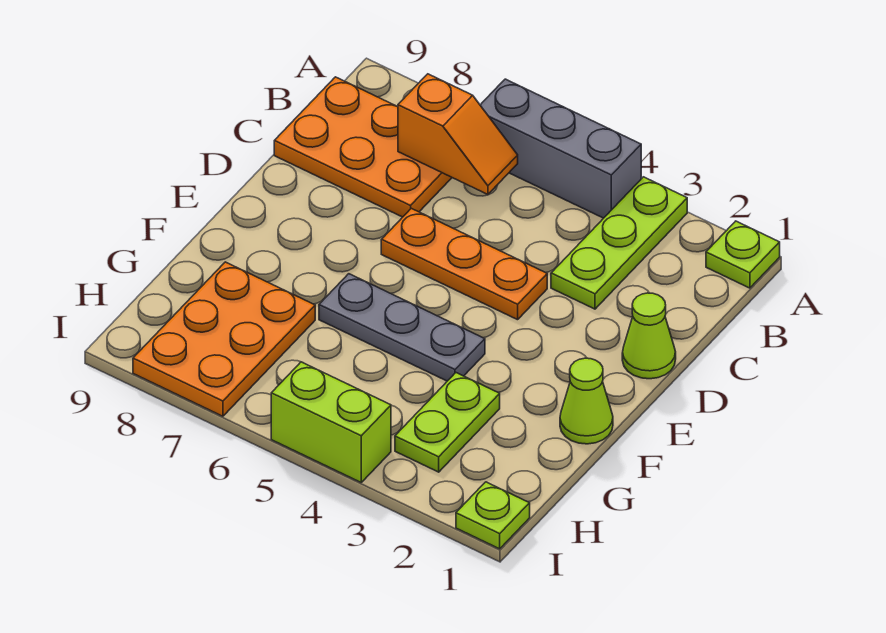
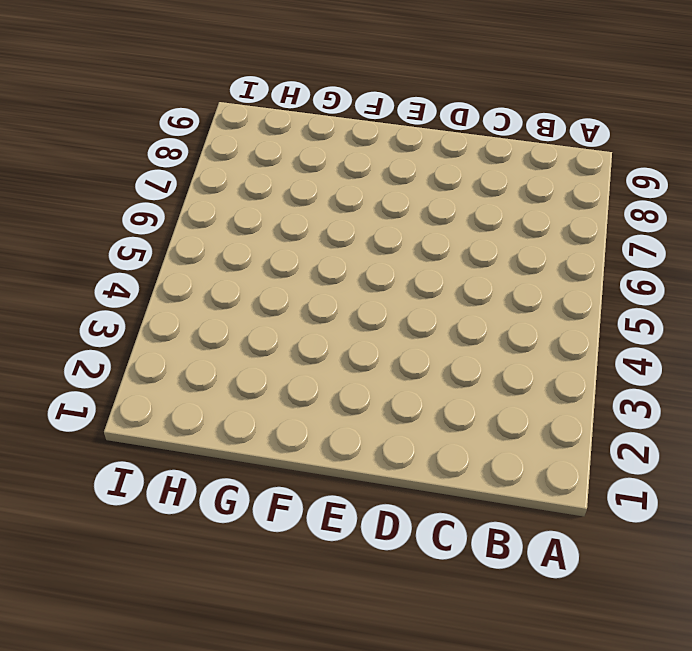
none -> lime 1x1 plate [706,221,780,288]
none -> lime 1x3 plate [551,177,687,309]
none -> grey 1x3 brick [480,79,641,218]

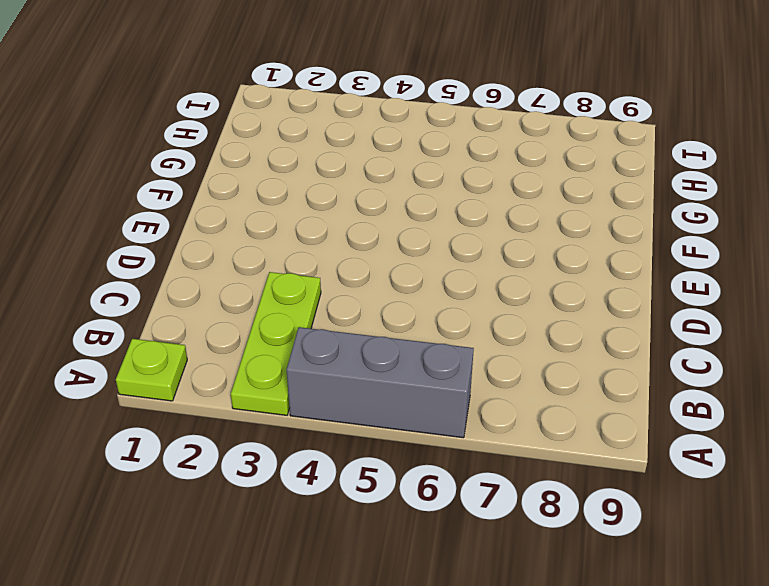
none -> orange 2x3 plate [274,77,452,217]
none -> lime 1x1 cone [622,293,676,379]
none -> orange 1x3 plate [381,208,547,320]

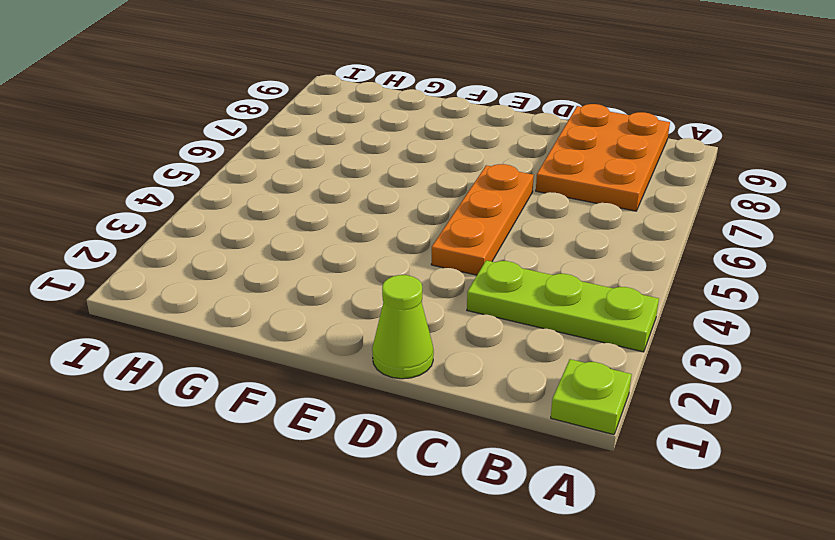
none -> grey 1x3 brick [480,79,641,218]
none -> lime 1x1 cone [560,358,613,444]
none -> grey 1x3 plate [319,274,485,381]

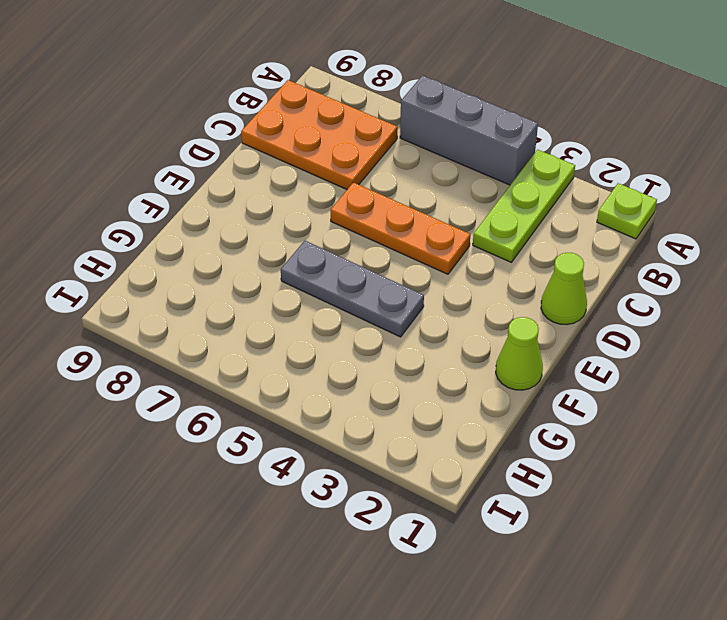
none -> lime 1x2 plate [395,373,500,472]
none -> orange 2x3 plate [133,262,315,416]
none -> lime 1x1 plate [456,482,530,549]

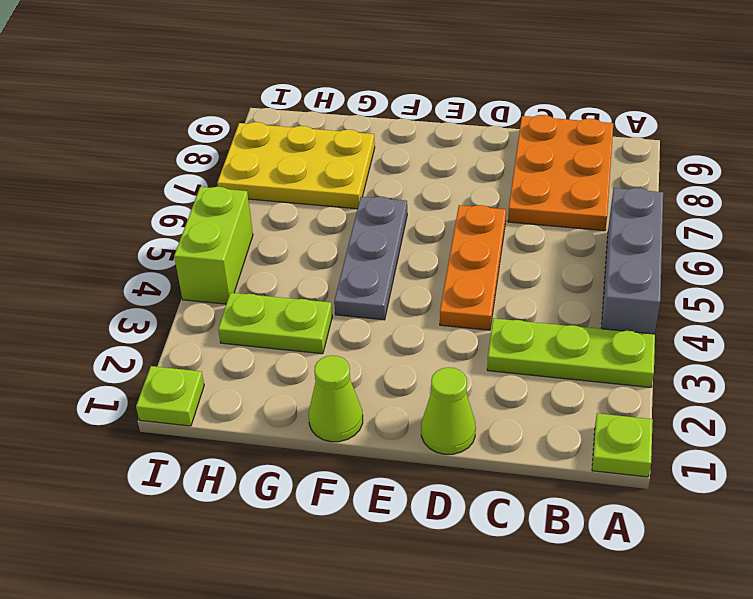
yellow 2x3 plate [217,122,375,209] -> orange 2x3 plate [133,262,315,416]
none -> orange 1x2 slope [398,74,518,194]

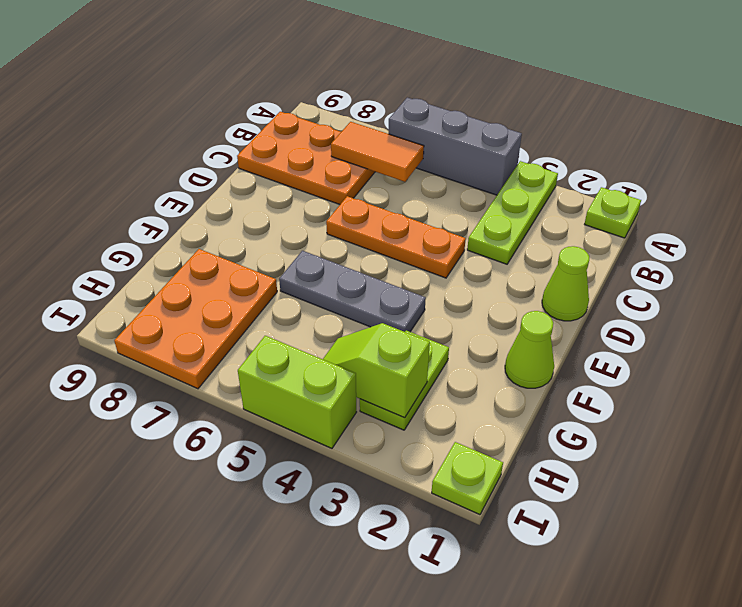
orange 1x2 tile [331,122,424,182] -> orange 1x2 slope [398,74,518,194]
lime 1x2 slope [323,323,430,418] -> none

